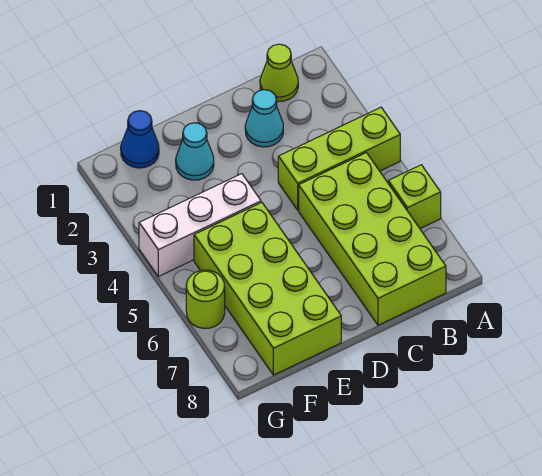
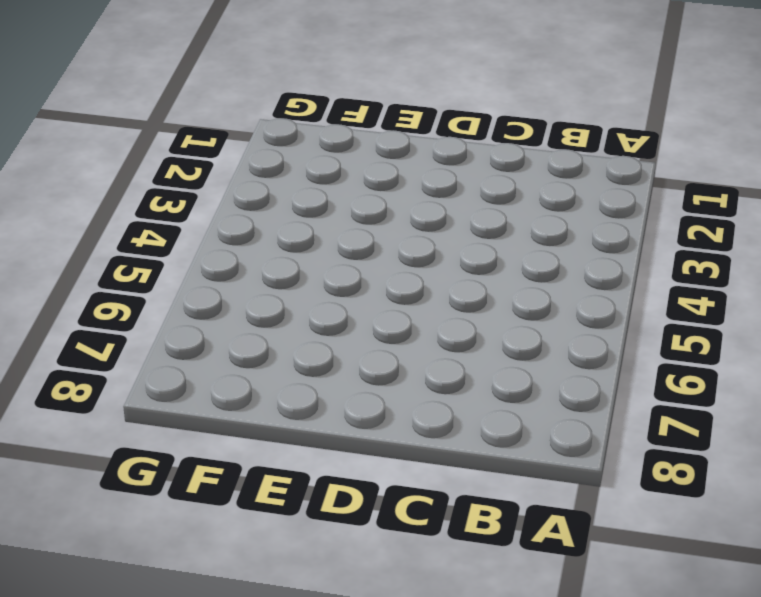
none -> lime 1x3 brick [278,107,400,210]
none -> lime 1x1 brick [388,165,441,229]

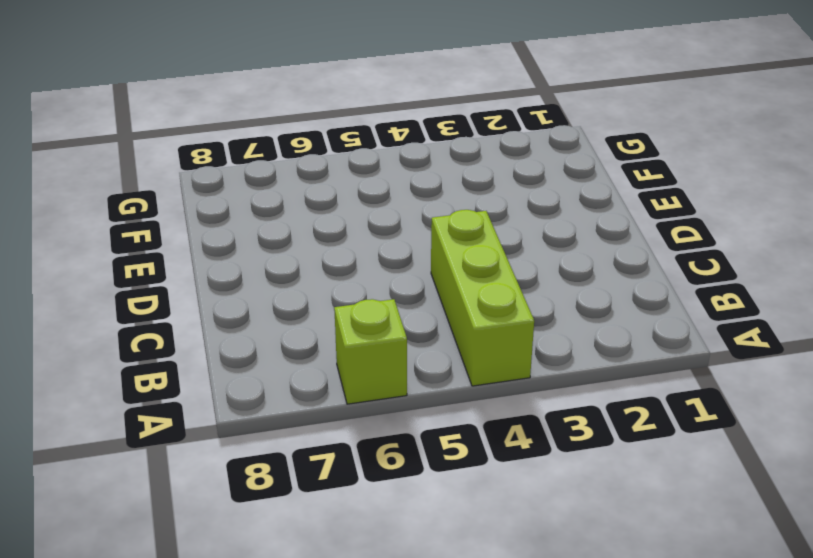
none -> lime 1x1 cone [260,44,298,102]
none -> lime 2x4 brick [299,153,446,325]

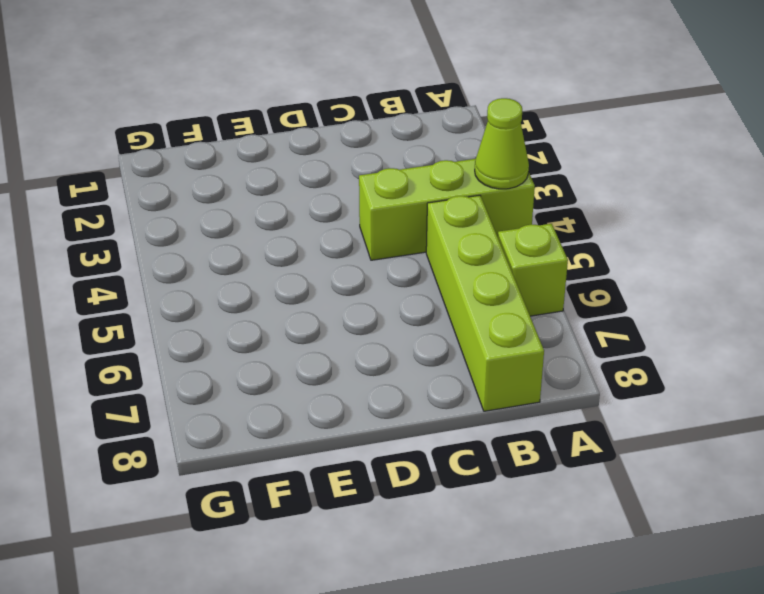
lime 1x1 cone [475,98,529,189] -> lime 1x1 cone moved to [260,44,298,102]
lime 1x4 brick [426,195,544,411] -> lime 2x4 brick [299,153,446,325]
none -> cyan 1x1 cone [245,90,283,147]
none -> cyan 1x1 cone [176,123,214,180]

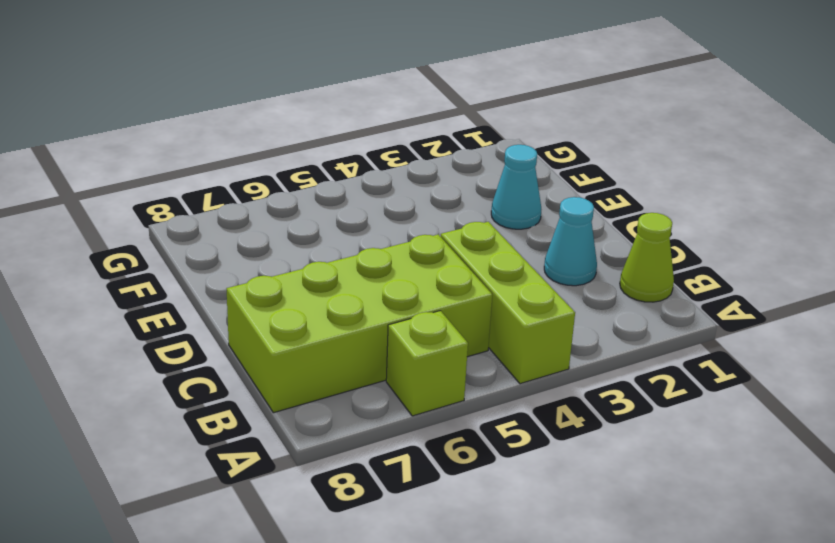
none -> white 1x3 brick [139,174,261,276]
none -> lime 2x4 brick [194,203,341,375]

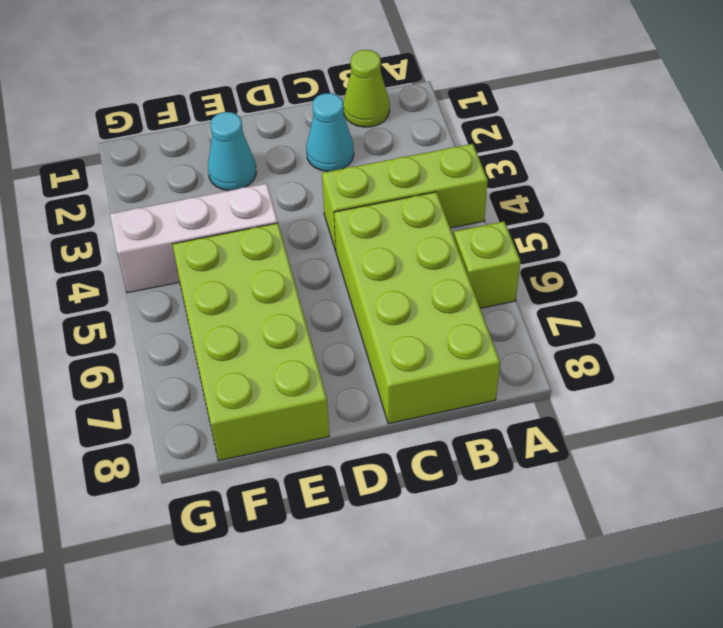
none -> blue 1x1 cone [121,111,159,168]
none -> lime 1x1 round brick [186,270,225,328]

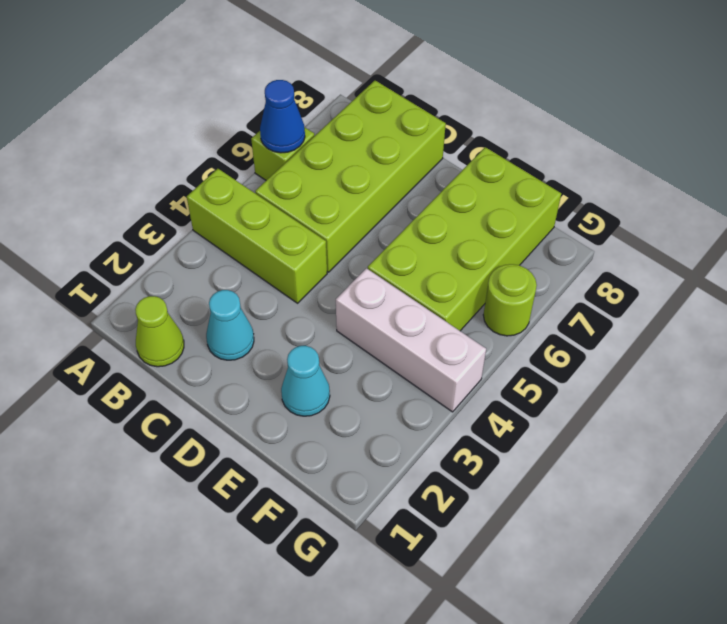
blue 1x1 cone [260,80,305,153] -> blue 1x1 cone moved to [121,111,159,168]

